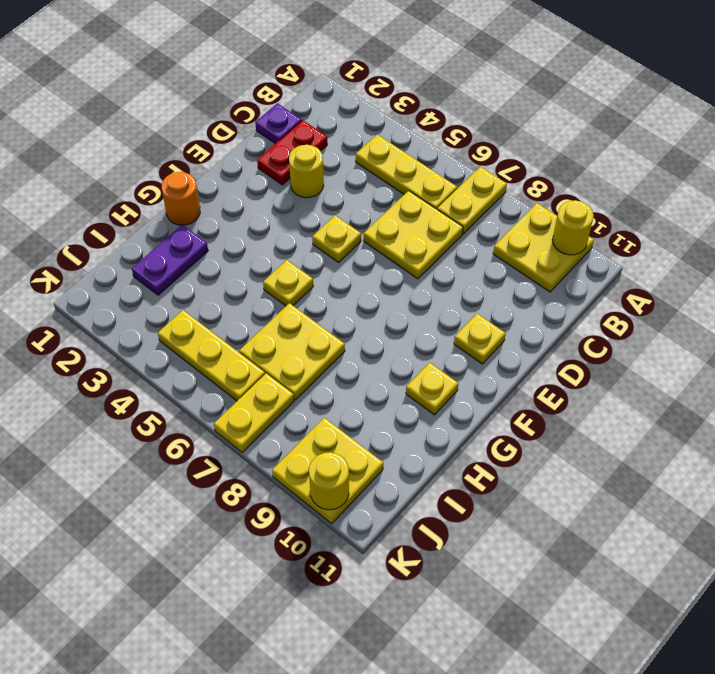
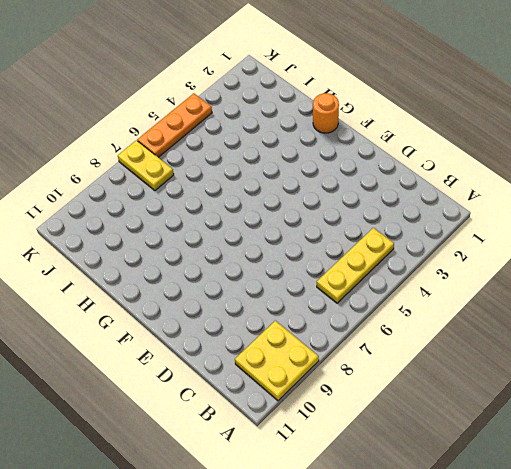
orange 1x3 plate [137,93,212,157] -> none
none -> yellow 1x2 plate [437,167,507,234]
none -> purple 1x1 plate [255,103,302,144]
none -> red 1x2 plate [257,120,327,185]

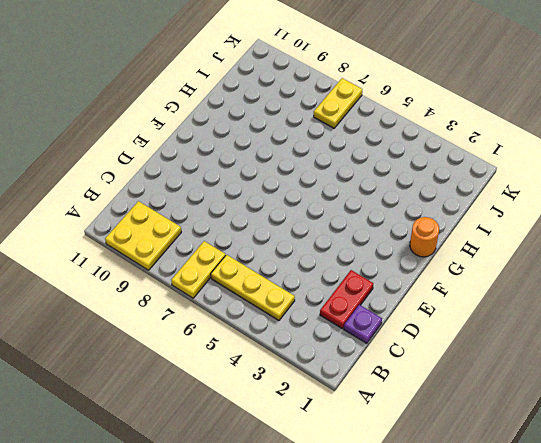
none -> yellow 2x2 plate [364,191,463,279]
none -> yellow 1x1 round brick [289,145,324,198]
none -> yellow 1x1 plate [312,215,361,262]

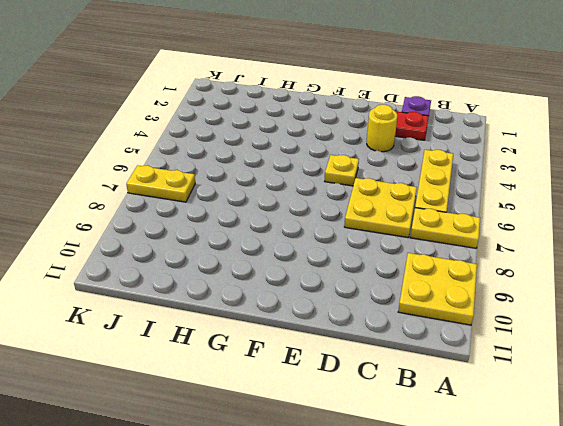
none -> yellow 1x1 plate [454,314,506,364]
none -> orange 1x1 round brick [162,172,200,225]
none -> yellow 1x1 plate [263,260,313,306]

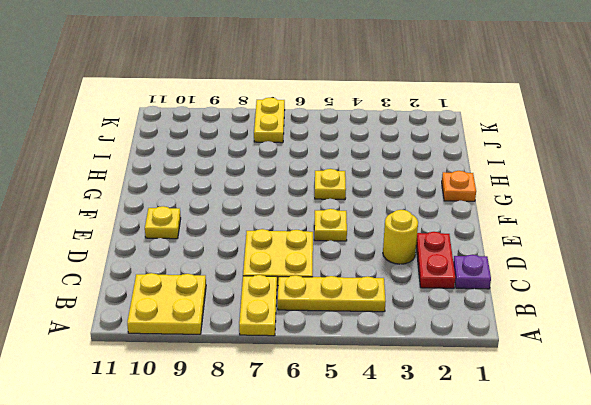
orange 1x1 plate [442,171,476,201] -> orange 1x1 round brick [162,172,200,225]
none -> yellow 1x1 plate [406,363,458,415]
none -> purple 1x2 plate [132,225,208,295]
none -> yellow 2x2 plate [239,303,345,400]

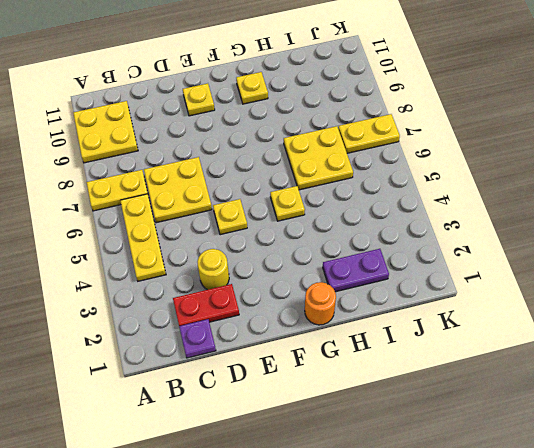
none -> yellow 1x3 plate [158,310,265,401]
none -> yellow 2x2 plate [272,418,383,524]
none -> yellow 1x1 round brick [552,200,594,255]

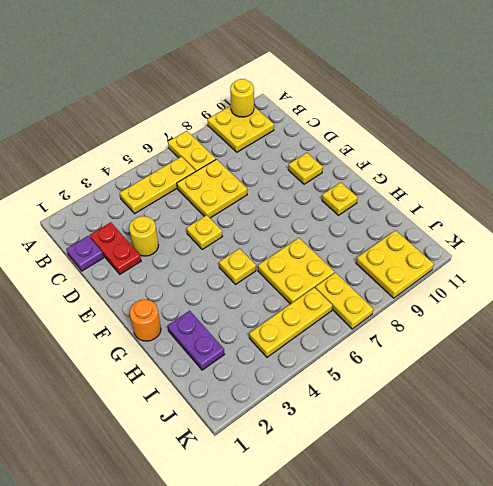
none -> yellow 1x1 round brick [309,452,349,510]

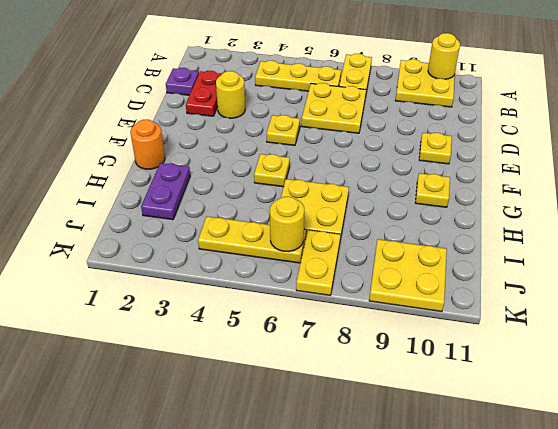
yellow 1x1 round brick [270,197,304,252] -> yellow 1x1 round brick moved to [309,452,349,510]

